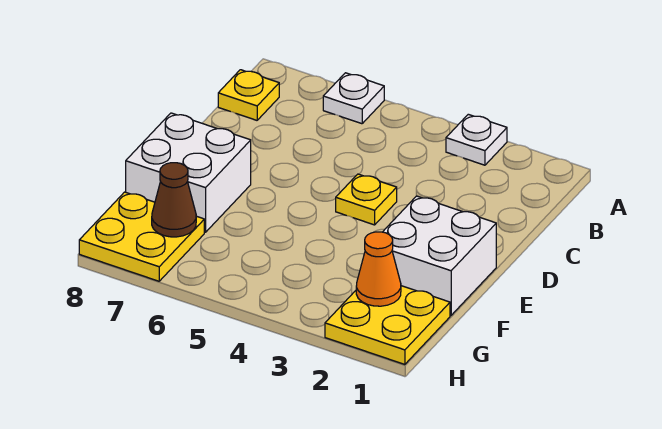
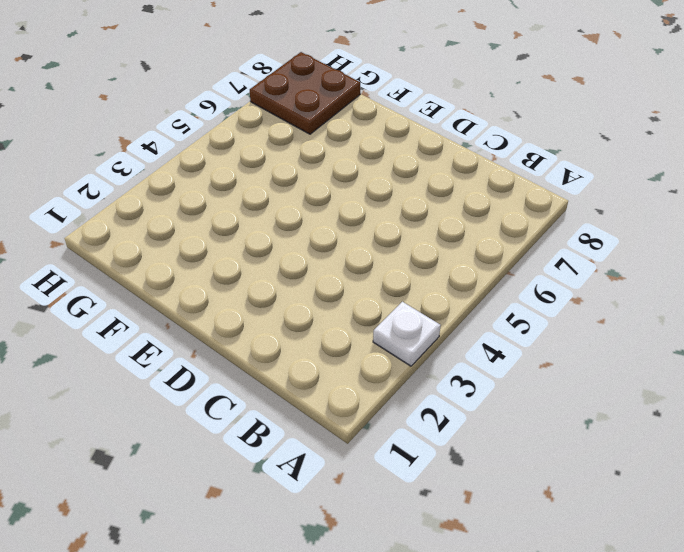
brown 2x2 plate [250,52,360,134] -> yellow 2x2 plate [79,192,204,281]
none -> white 1x1 plate [323,73,384,124]
none -> yellow 1x1 plate [218,70,279,120]

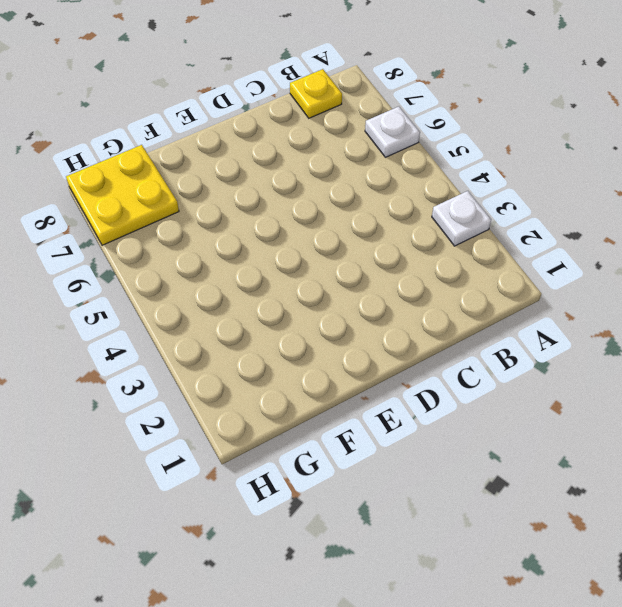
none -> yellow 1x1 plate [336,174,397,225]
none -> white 2x2 brick [383,196,496,315]

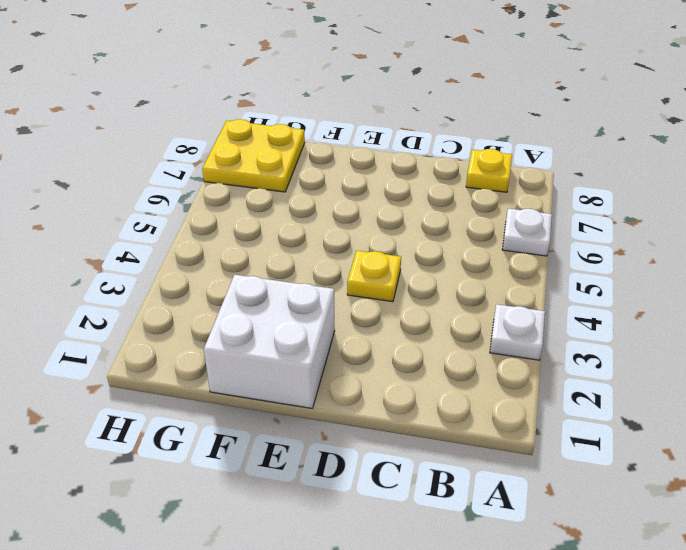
none -> white 2x2 brick [126,113,251,232]
none -> yellow 2x2 plate [325,286,450,364]

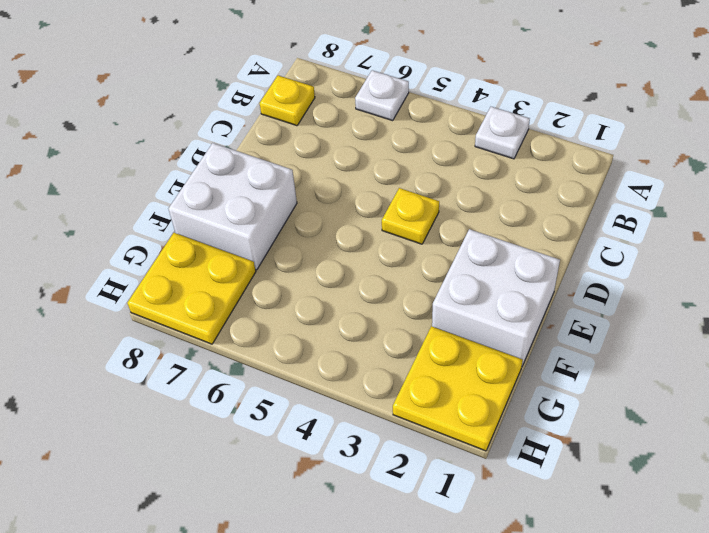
none -> orange 1x1 cone [356,232,401,306]
none -> brown 1x1 cone [152,163,196,237]

